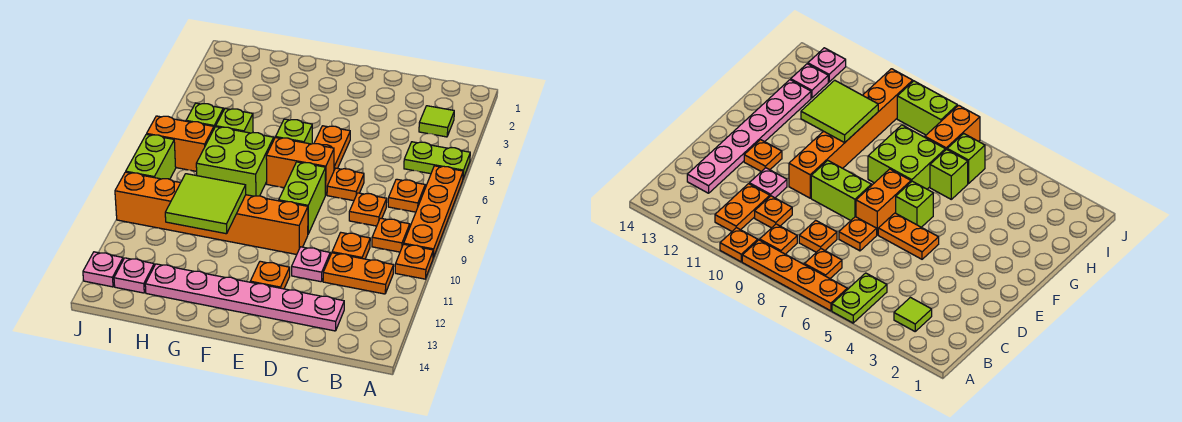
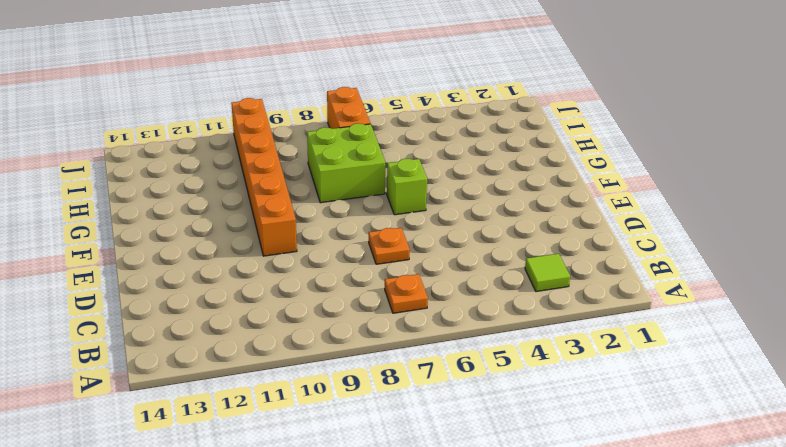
none -> lime 1x2 plate [404,142,470,178]
none -> orange 1x4 plate [404,166,463,258]
none -> orange 1x1 plate [395,244,433,279]

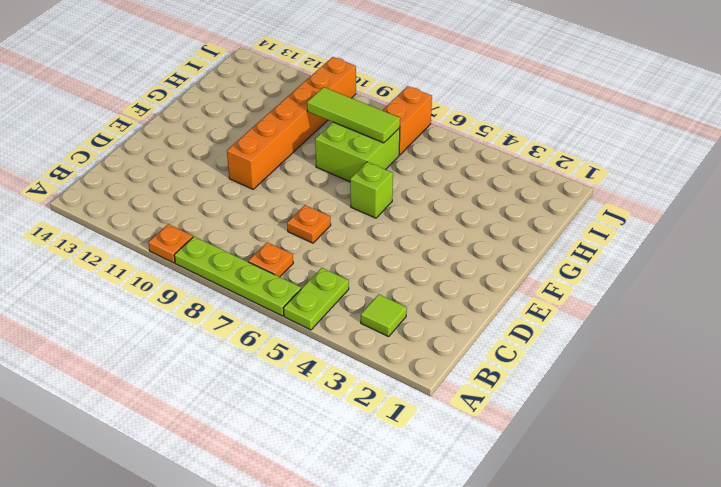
lime 1x4 plate [174,237,301,316] -> orange 1x4 plate [404,166,463,258]
lime 1x3 tile [307,87,400,143] -> none
none -> orange 1x1 plate [372,218,410,252]
none -> orange 1x2 plate [323,253,394,294]
none -> orange 1x1 plate [349,193,387,226]

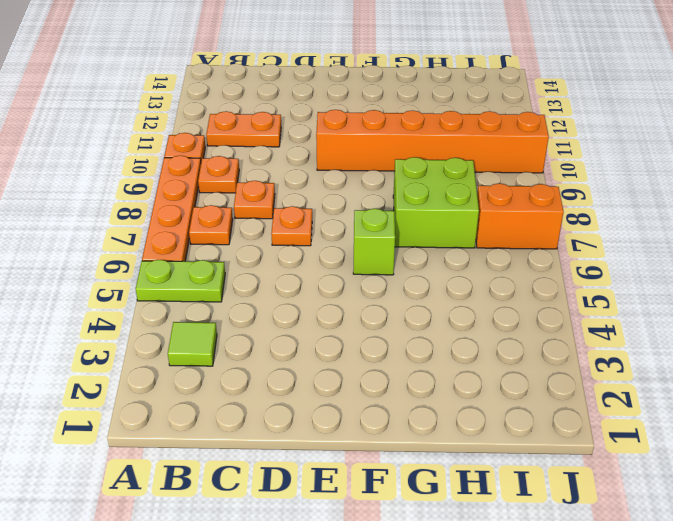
none -> orange 1x1 plate [332,233,370,259]
none -> pink 1x6 plate [145,264,344,331]
none -> pink 1x1 plate [292,247,330,282]

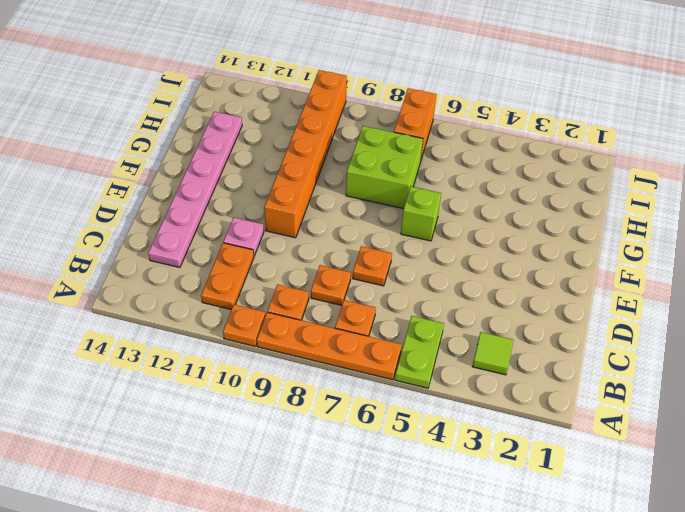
none -> orange 1x1 plate [332,233,370,259]
none -> orange 1x2 plate [314,126,350,170]
none -> orange 1x2 brick [266,137,334,195]

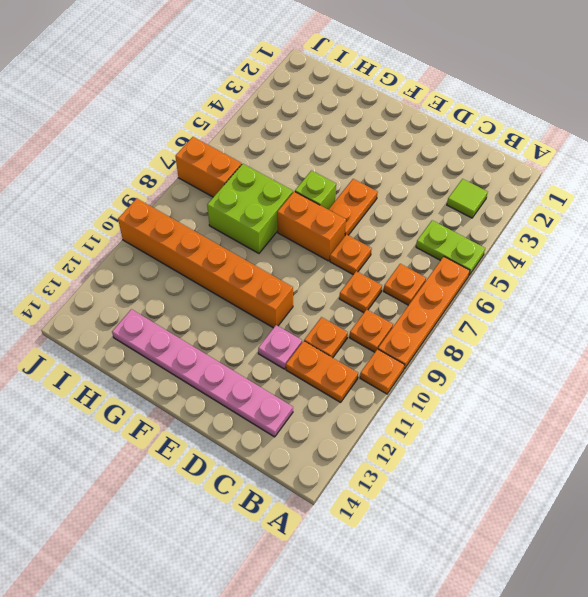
none -> lime 1x2 brick [279,162,326,234]
none -> orange 1x1 plate [250,261,290,289]
none -> lime 1x1 brick [216,109,253,133]

